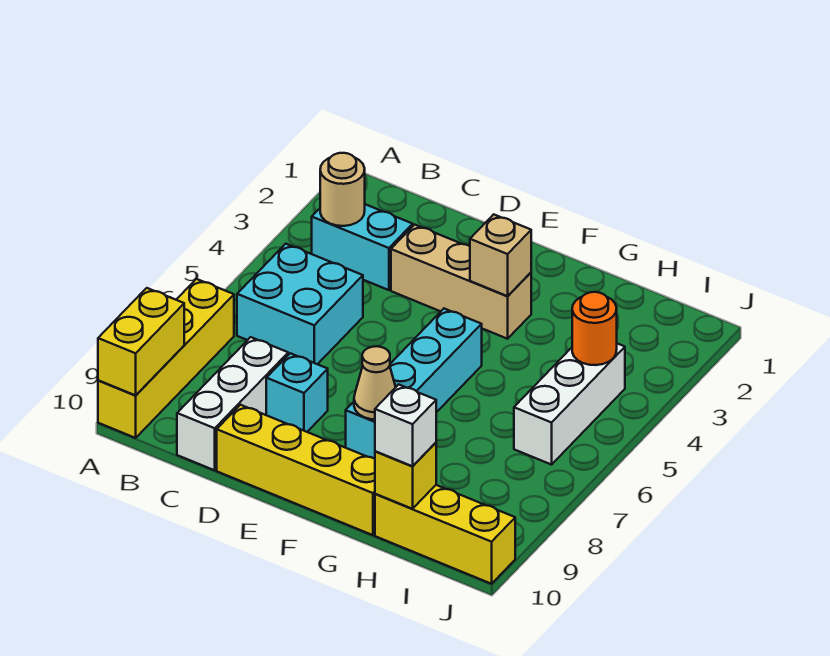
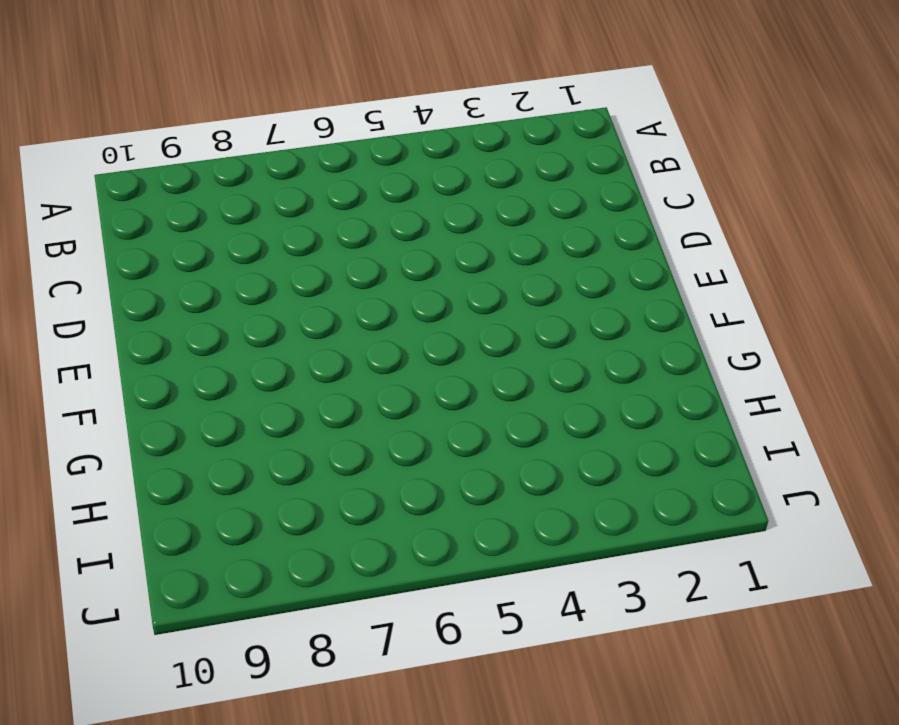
none -> yellow 1x4 brick [98,279,234,438]
none -> cyan 1x2 brick [312,204,413,290]
none -> cyan 2x2 brick [237,244,363,364]

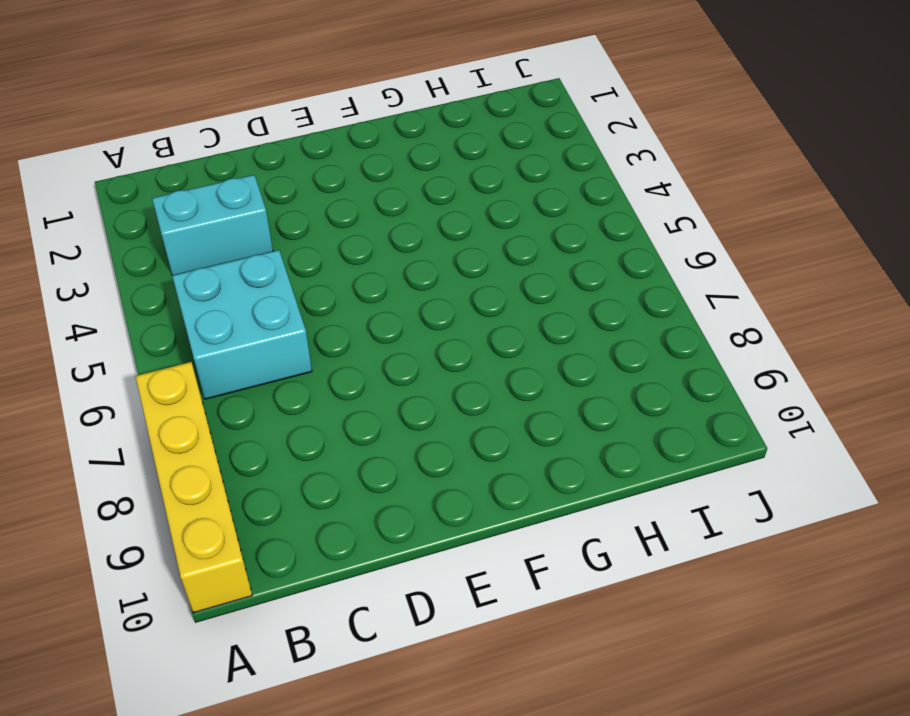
none -> white 1x3 brick [177,337,288,470]
none -> tan 1x3 brick [391,225,531,339]
none -> cyan 1x1 brick [266,353,328,432]

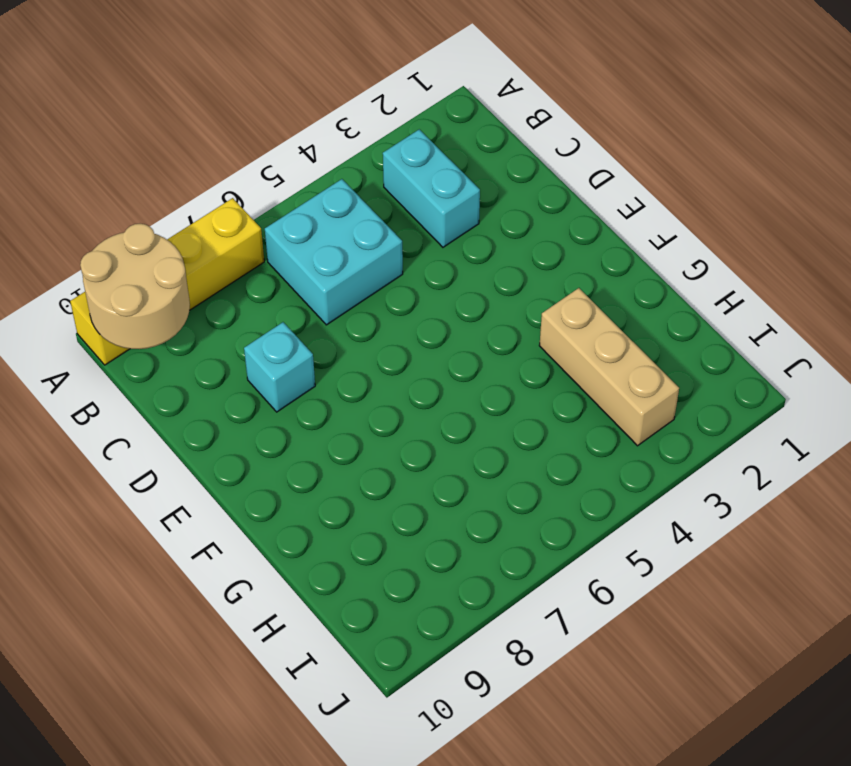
tan 2x2 round brick [80,224,190,349] -> yellow 1x2 brick [98,288,184,395]
tan 1x3 brick [539,288,679,446] -> tan 1x3 brick moved to [391,225,531,339]
none -> white 1x3 brick [177,337,288,470]
none -> yellow 1x4 brick [217,405,375,535]
none -> cyan 1x4 brick [346,309,482,459]

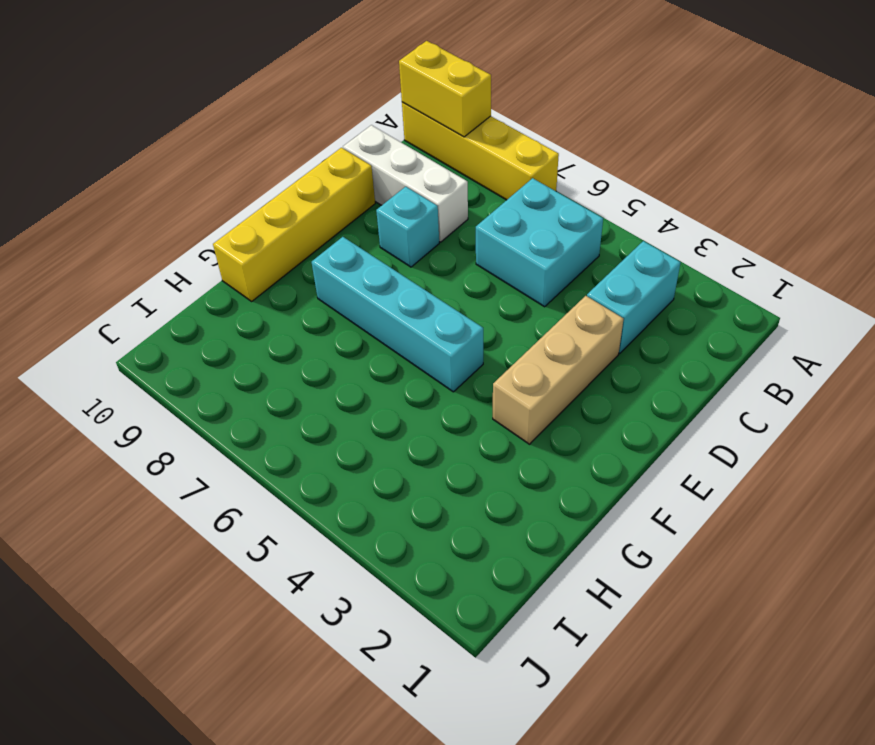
none -> yellow 1x3 brick [375,485,515,584]
none -> white 1x3 brick [514,344,625,465]
none -> tan 1x1 round brick [320,153,365,226]

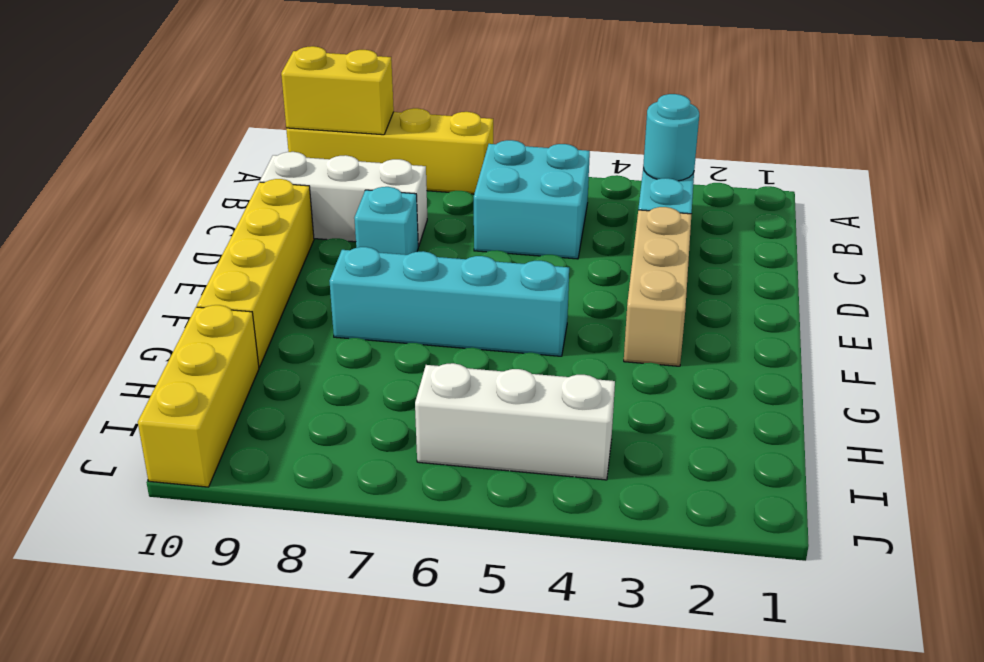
cyan 1x1 round brick [643,94,699,181] -> tan 1x1 round brick [320,153,365,226]
none -> tan 1x1 brick [470,214,531,296]
none -> tan 1x1 cone [354,346,396,419]
none -> yellow 1x1 brick [375,443,436,509]

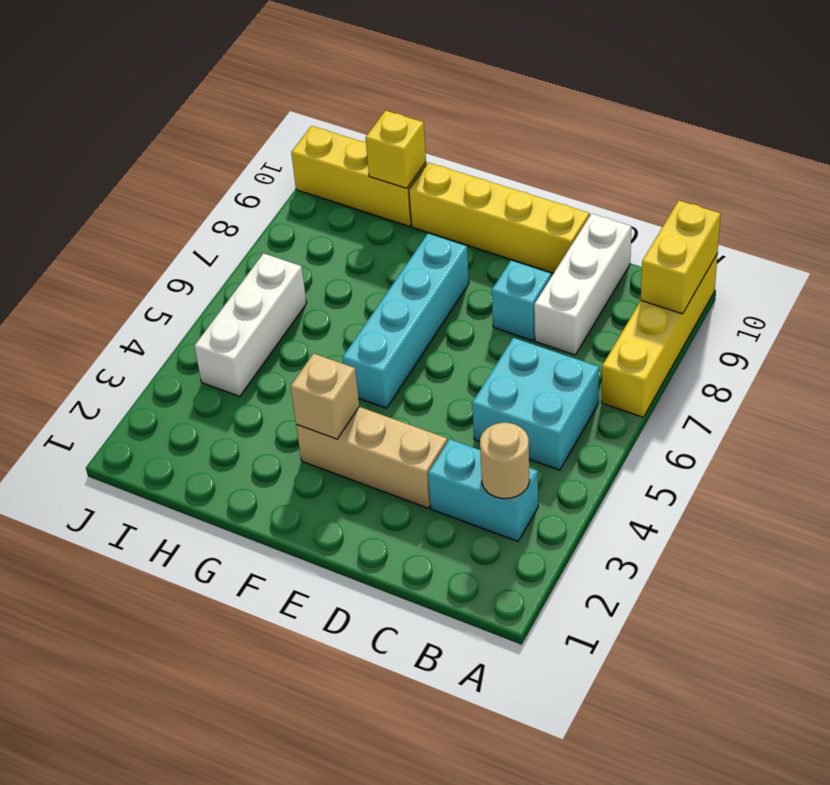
none -> tan 1x1 cone [354,346,396,419]
none -> orange 1x1 round brick [572,292,617,365]
none -> white 1x1 brick [375,384,436,466]

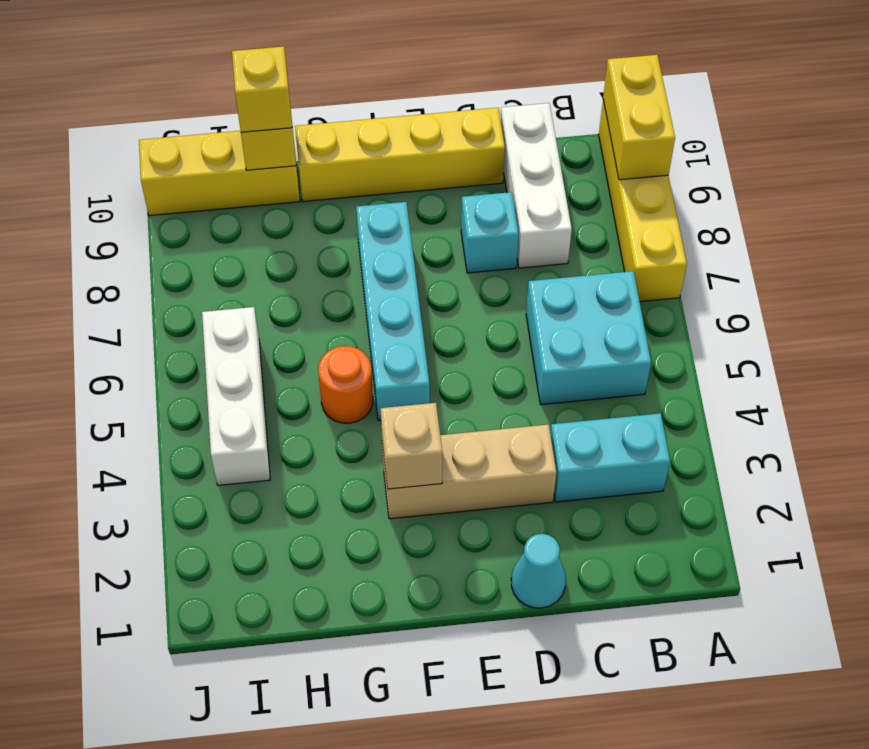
cyan 1x1 cone [511,534,566,608] -> none
orange 1x1 round brick [318,346,373,423] -> orange 1x1 round brick moved to [572,292,617,365]
yellow 1x1 brick [232,46,292,132] -> white 1x1 brick [375,384,436,466]
none -> tan 1x1 round brick [320,153,365,226]
none -> tan 1x1 cone [354,346,396,419]

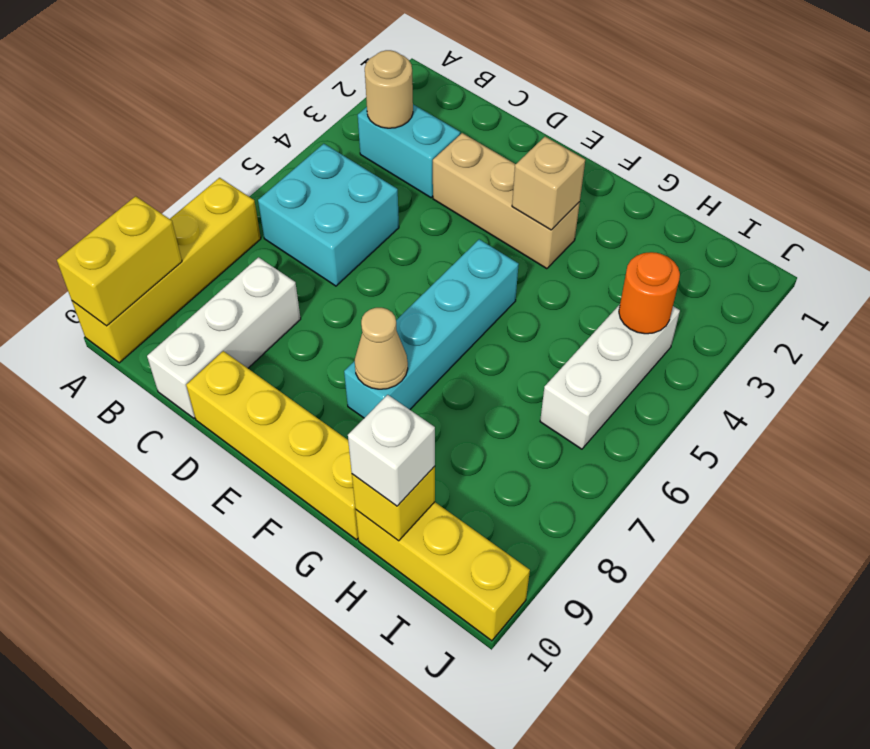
none -> cyan 1x1 brick [266,353,328,432]

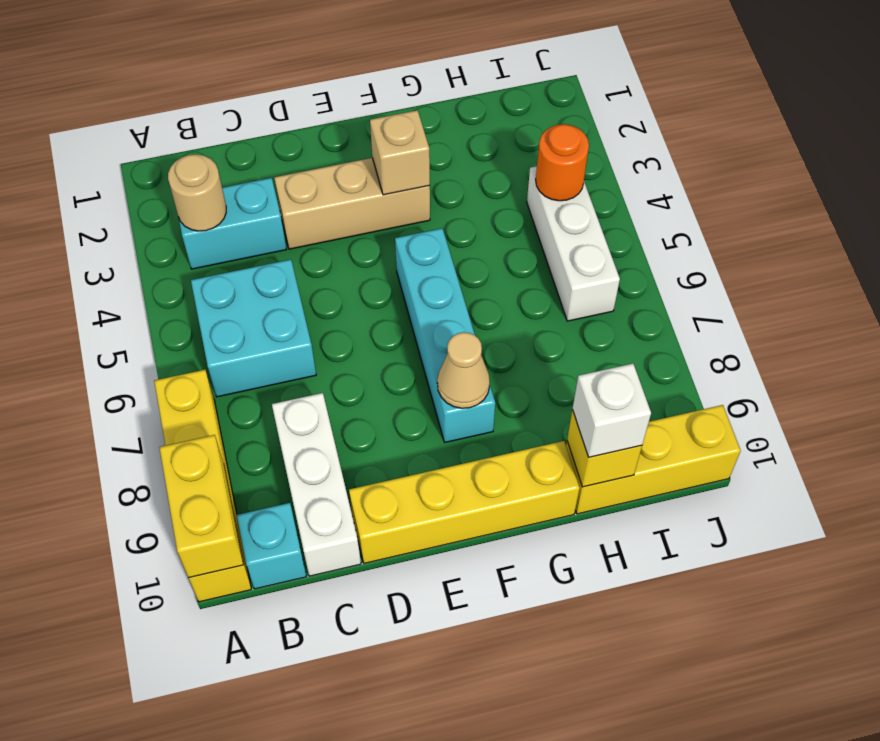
cyan 1x1 brick [237,503,306,589] -> cyan 1x1 brick moved to [266,353,328,432]

